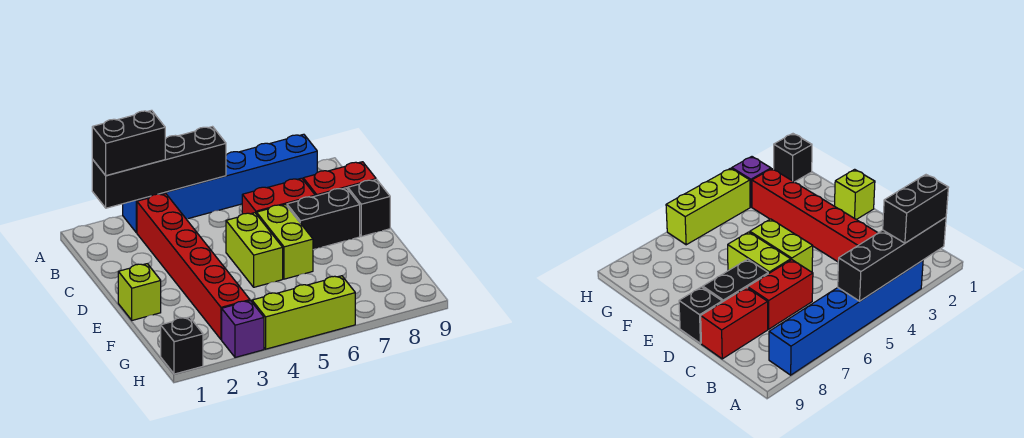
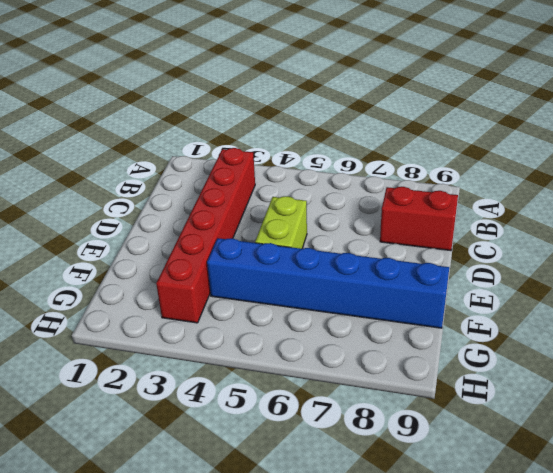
blue 1x6 brick [207,238,449,328] -> blue 1x6 brick moved to [123,134,317,233]
none -> red 1x2 brick [242,178,315,214]
none -> lime 1x2 brick [256,204,313,279]
none -> black 1x2 brick [287,188,360,250]

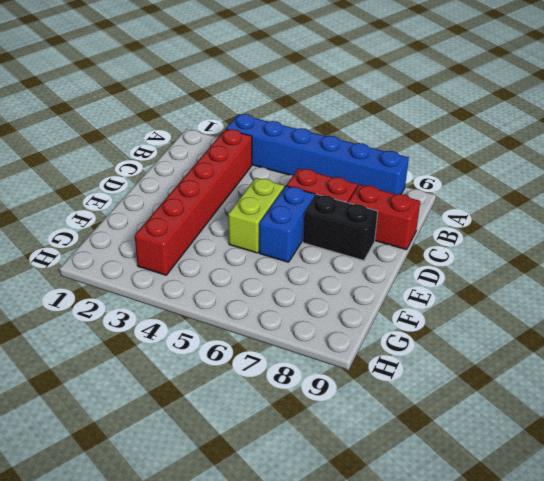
blue 1x2 brick [259,186,315,262] -> lime 1x2 brick [256,204,313,279]
none -> black 1x1 brick [348,180,390,236]
none -> lime 1x1 brick [118,264,161,320]
none -> black 1x1 brick [161,317,203,374]

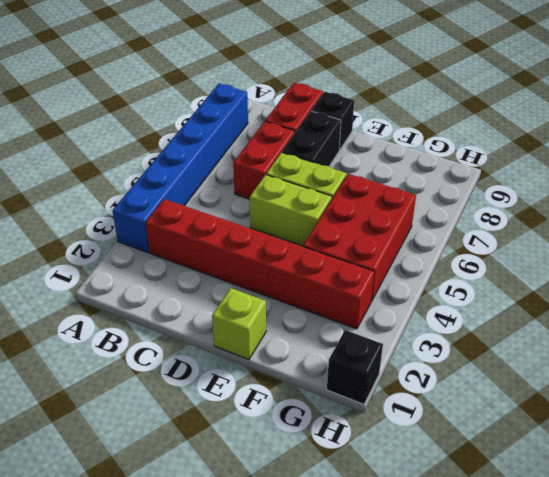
red 2x3 brick [303,174,416,301] -> none
none -> purple 1x1 brick [222,300,264,357]
none -> lime 1x3 brick [252,276,355,349]
none -> black 1x4 brick [92,127,226,208]

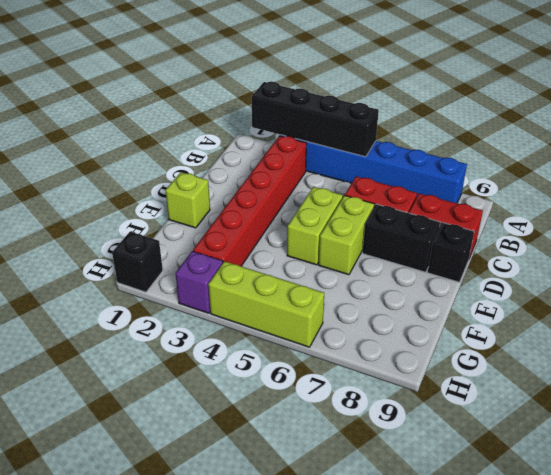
none -> black 1x2 brick [92,110,165,176]

